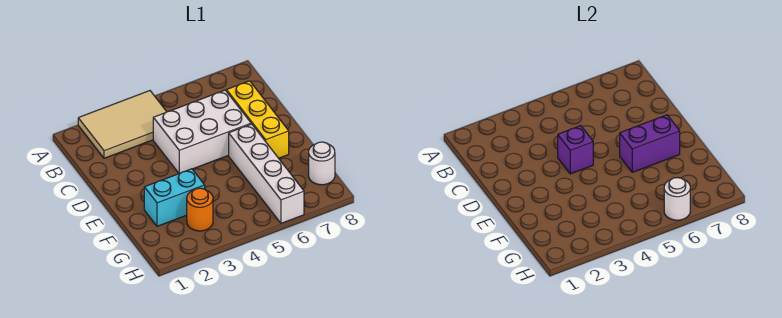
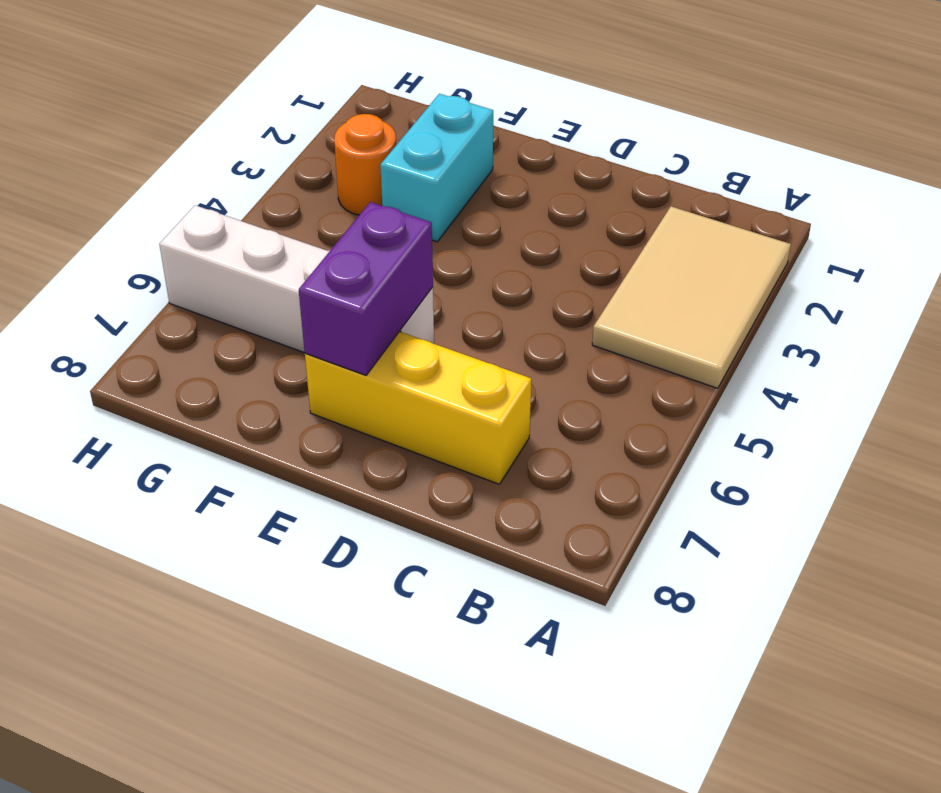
none -> white 2x3 brick [153,90,251,173]
none -> white 1x1 round brick [309,142,335,185]

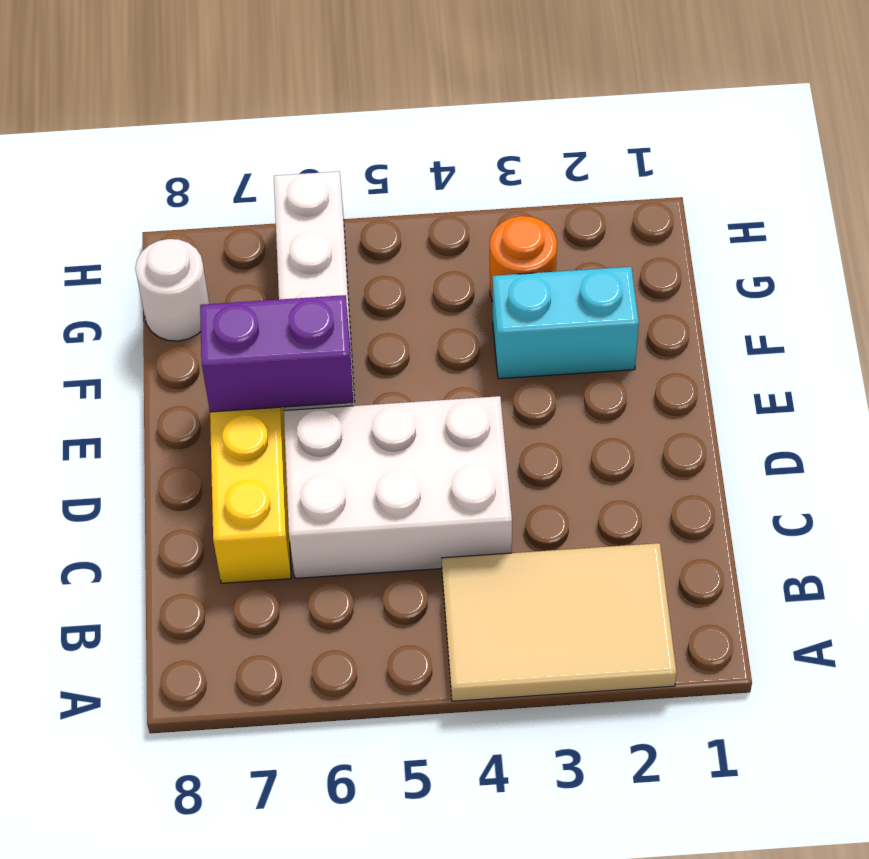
none -> purple 1x1 brick [558,126,593,174]
none -> white 1x1 round brick [664,178,690,220]

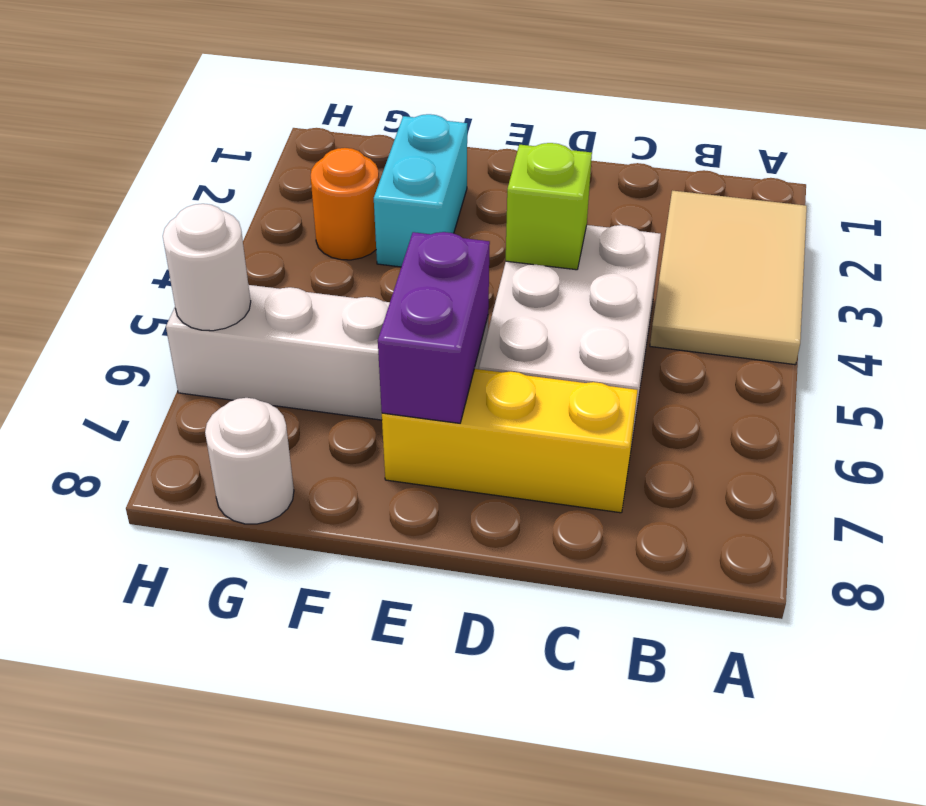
lime 1x1 brick [506,143,592,270] -> purple 1x1 brick [558,126,593,174]

